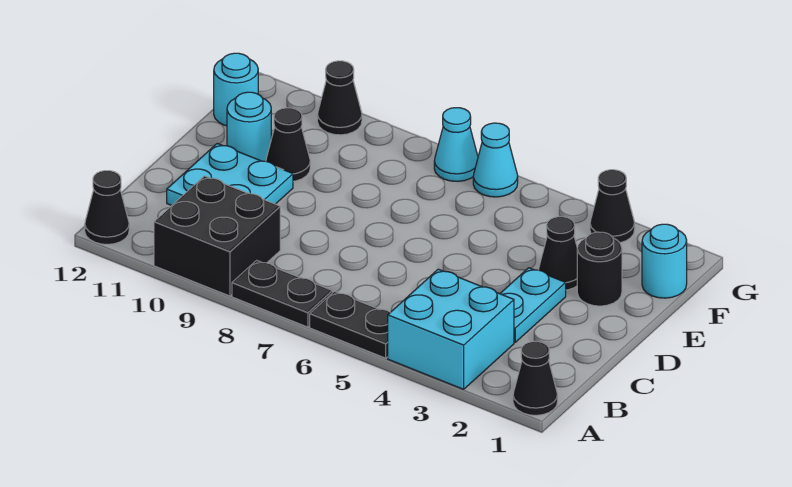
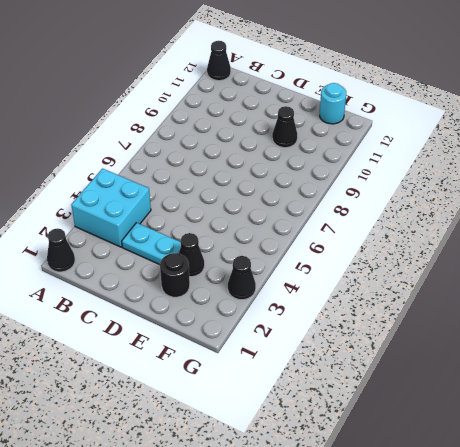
none -> black 1x2 plate [310,292,390,358]
none -> black 1x2 plate [232,260,333,327]
none -> black 2x2 brick [154,176,280,296]

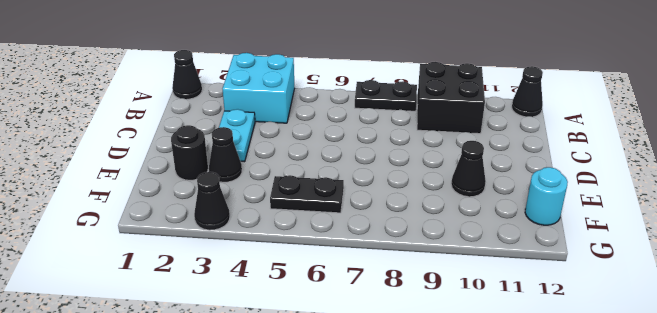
black 1x2 plate [270,175,344,213] -> black 1x2 plate moved to [310,292,390,358]
none -> cyan 2x2 plate [167,143,293,206]
none -> cyan 1x1 round brick [227,92,271,161]
none -> cyan 1x1 round brick [642,224,687,298]

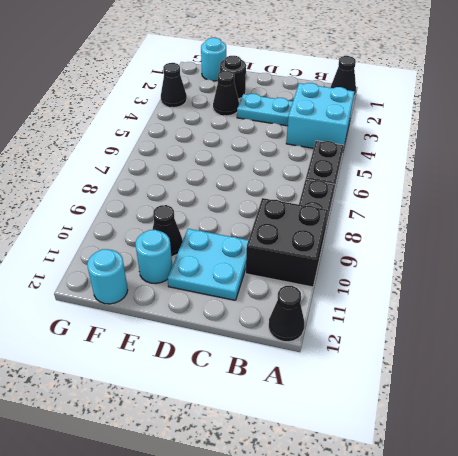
none -> cyan 1x1 cone [473,123,518,197]
none -> cyan 1x1 cone [434,108,478,181]
none -> black 1x1 cone [317,61,362,135]

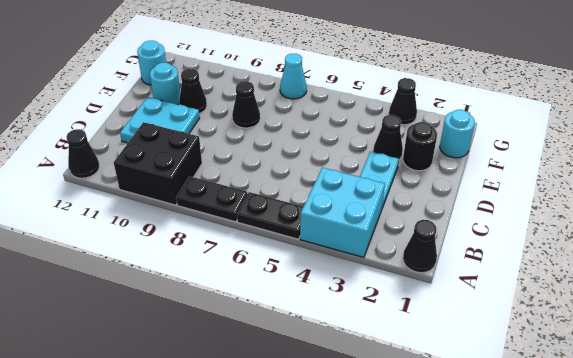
black 1x1 cone [232,81,260,128] -> black 1x1 cone moved to [317,61,362,135]
none -> cyan 1x1 cone [473,123,518,197]

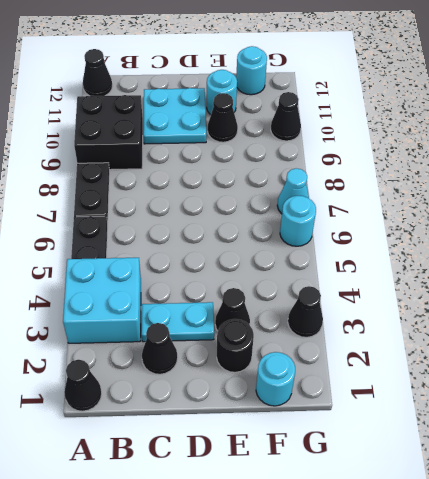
black 1x1 cone [142,323,178,374] -> none
cyan 1x1 round brick [280,196,316,246] -> cyan 1x1 cone [473,123,518,197]

